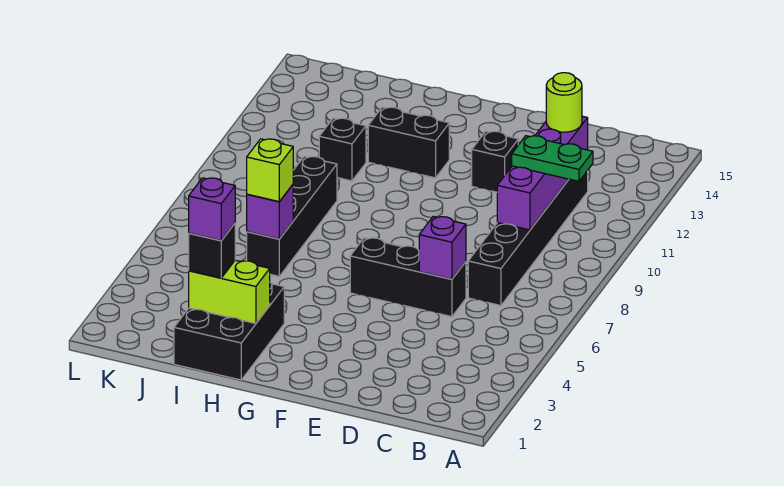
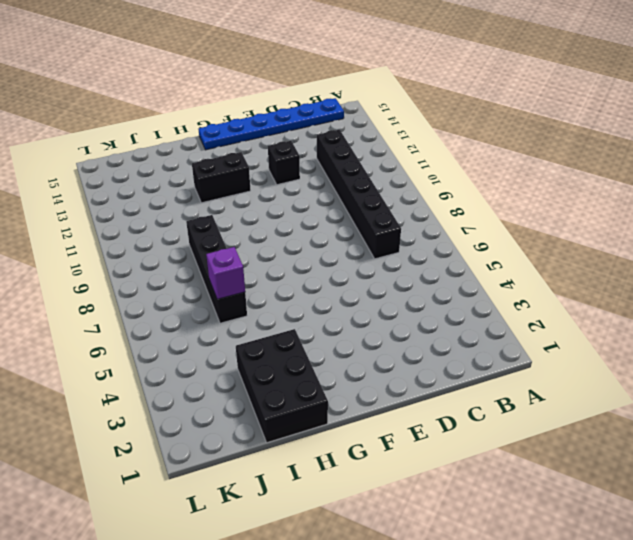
blue 1x6 plate [198,98,344,150] -> none
none -> black 1x3 brick [350,238,466,317]
none -> black 1x1 brick [319,118,366,181]
none -> purple 1x4 brick [497,116,588,230]

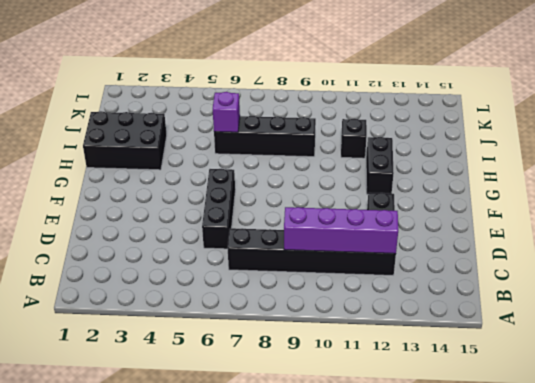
none -> purple 1x1 brick [419,217,466,279]
none -> lime 1x2 brick [189,260,270,324]
none -> green 1x2 plate [512,136,593,181]

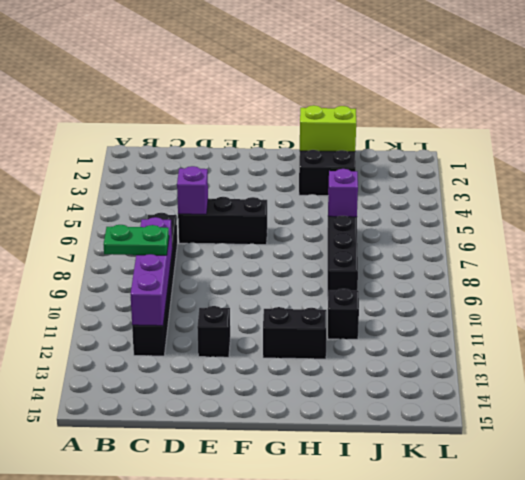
none -> lime 1x1 round brick [546,73,582,132]
none -> black 1x1 brick [189,224,235,278]
none -> lime 1x1 brick [247,139,293,202]

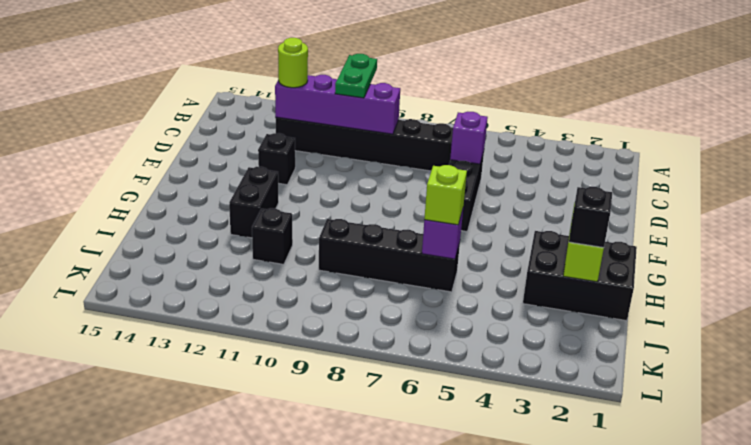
none -> purple 1x1 brick [189,178,235,241]

